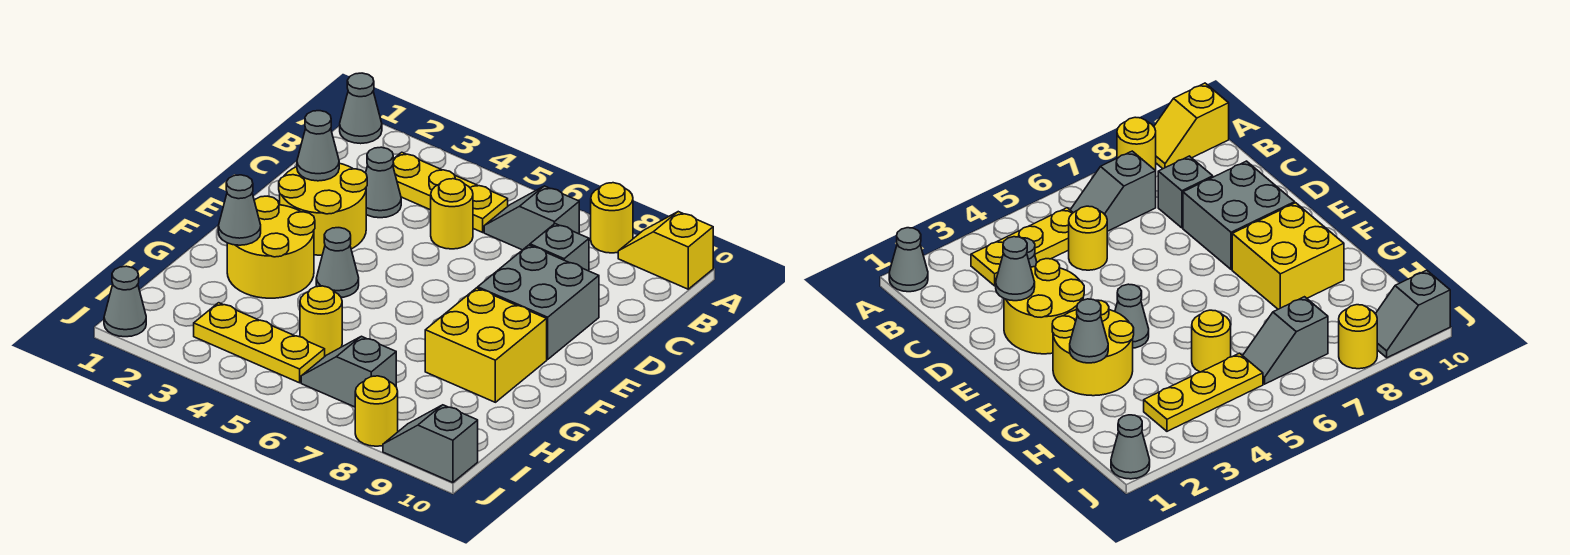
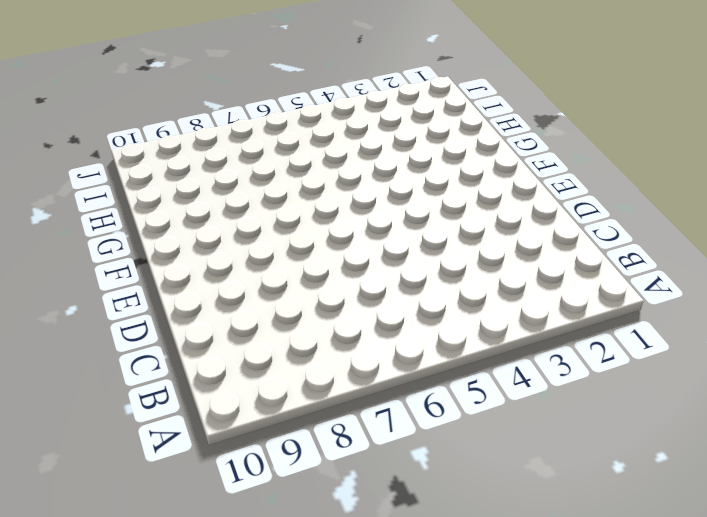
none -> grey 1x1 cone [340,73,382,144]
none -> yellow 1x1 round brick [591,183,633,253]
none -> yellow 1x2 slope [618,212,713,289]

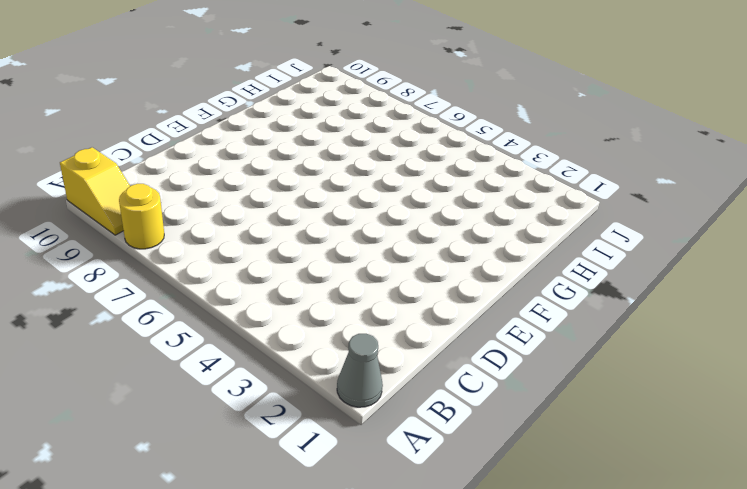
none -> yellow 1x3 plate [393,152,508,232]
none -> grey 1x2 slope [484,186,579,250]
none -> grey 1x1 cone [366,147,401,218]

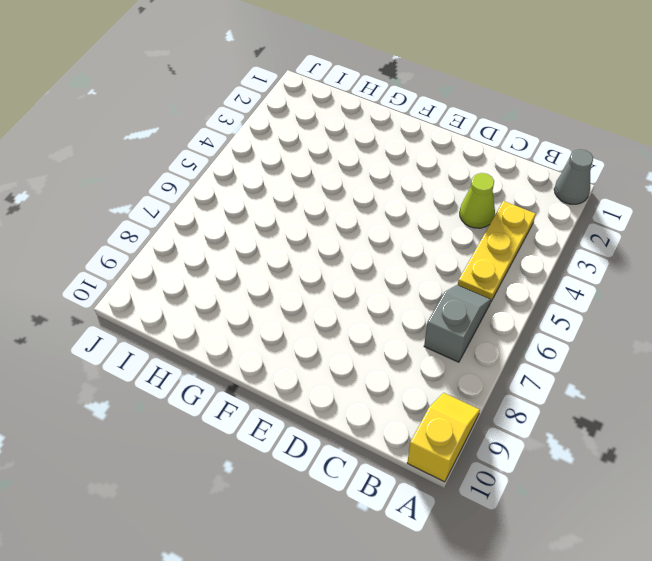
lime 1x1 cone [460,173,495,228] -> grey 1x1 cone [366,147,401,218]
none -> yellow 1x1 round brick [591,183,633,253]
none -> yellow 1x1 round brick [431,179,473,249]
none -> grey 1x1 brick [530,224,589,271]

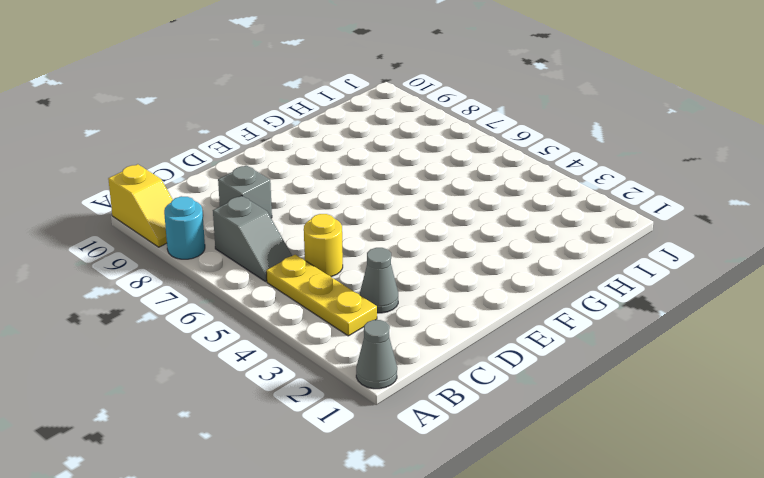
cyan 1x1 round brick [164,196,205,259] -> yellow 1x1 round brick [591,183,633,253]
none -> yellow 2x2 round brick [279,163,367,255]
none -> grey 2x2 brick [478,245,599,359]
none -> yellow 2x2 round brick [227,196,315,298]

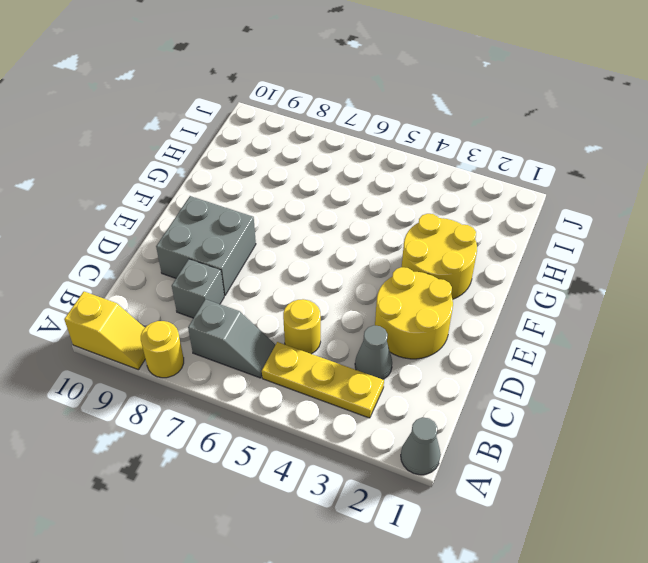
none -> grey 1x1 cone [316,228,359,297]
none -> yellow 2x2 brick [425,288,547,402]
none -> yellow 1x1 round brick [300,286,342,356]

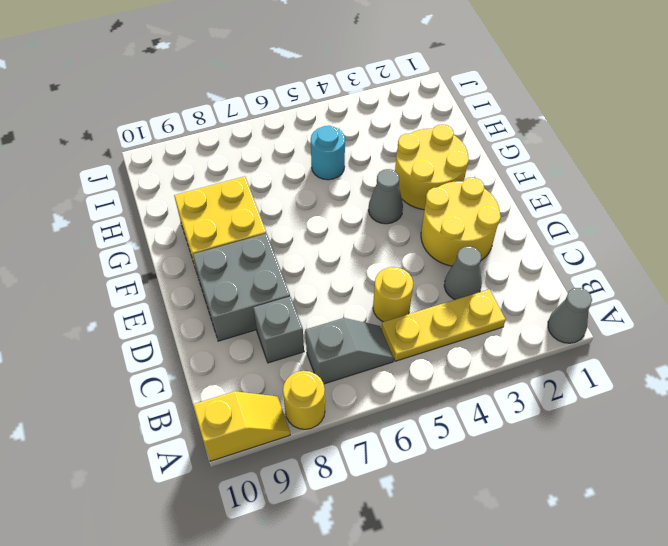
cyan 1x1 round brick [311,126,345,180] -> yellow 1x1 round brick [300,286,342,356]
none -> yellow 1x3 plate [194,303,325,383]
none -> grey 1x2 slope [301,336,396,407]
none -> grey 1x1 cone [104,266,146,337]

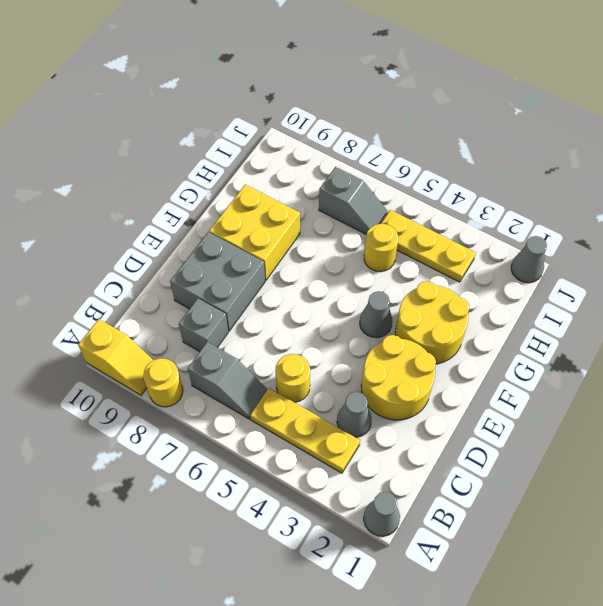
none -> yellow 1x1 round brick [355,376,398,446]
none -> grey 1x2 slope [383,405,478,483]
none -> grey 1x1 cone [297,111,339,181]

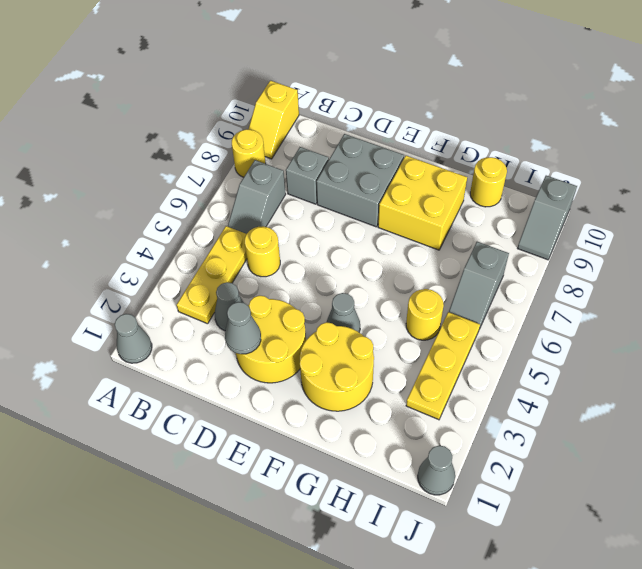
yellow 1x1 round brick [470,157,507,207] -> yellow 1x1 round brick moved to [355,376,398,446]
none -> grey 1x1 cone [218,175,261,245]

